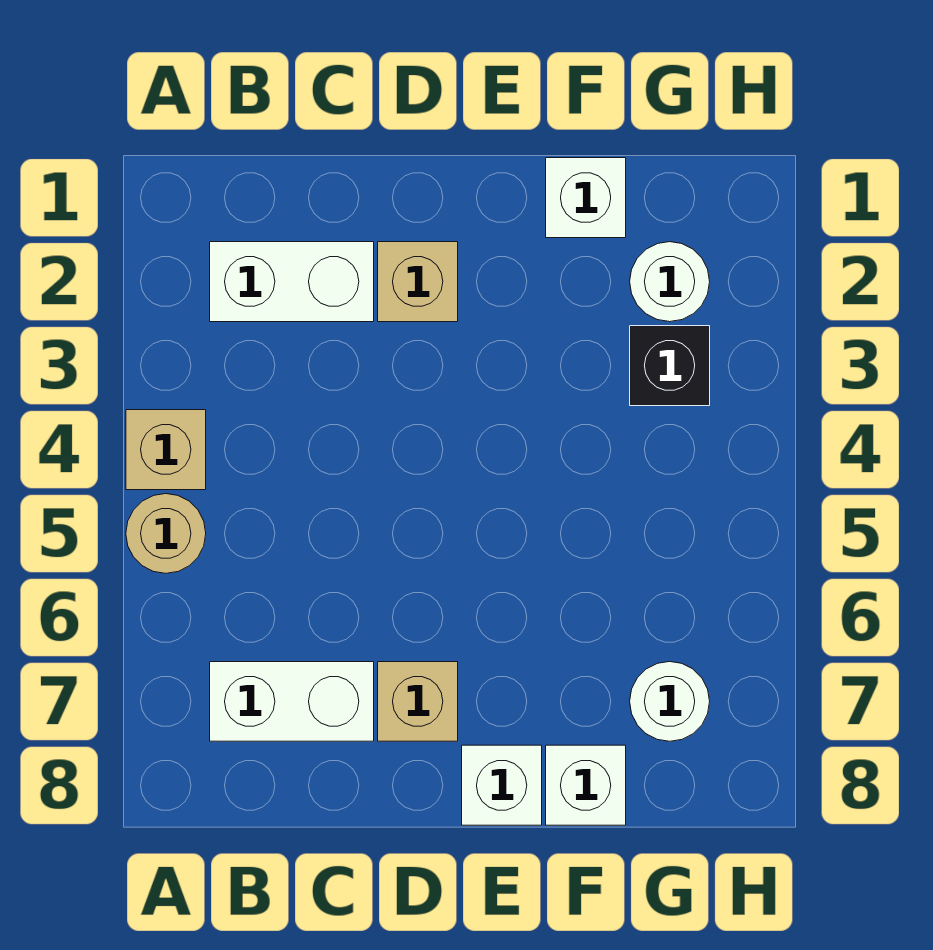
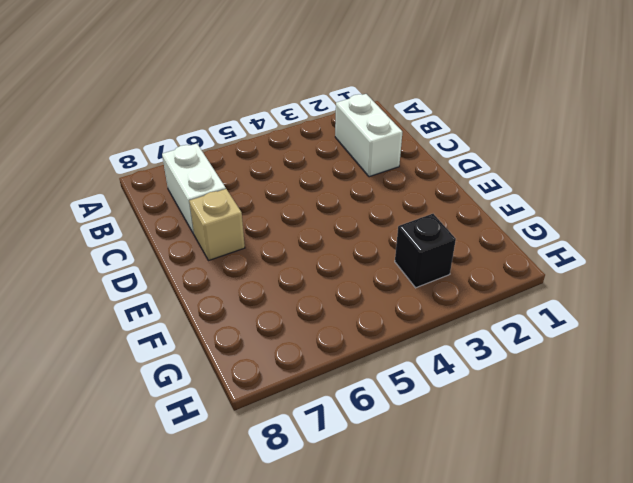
none -> tan 1x1 brick [126,410,206,490]
none -> tan 1x1 round brick [126,494,206,573]
none -> tan 1x1 brick [378,242,458,322]

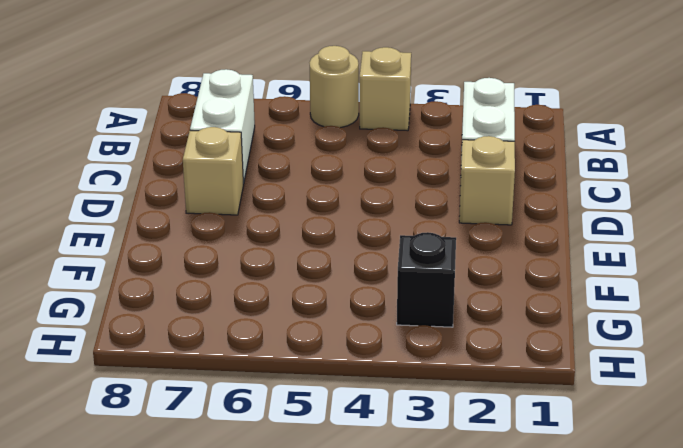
none -> white 1x1 brick [462,745,542,825]
none -> white 1x1 brick [546,158,626,238]
none -> white 1x1 brick [546,745,626,825]

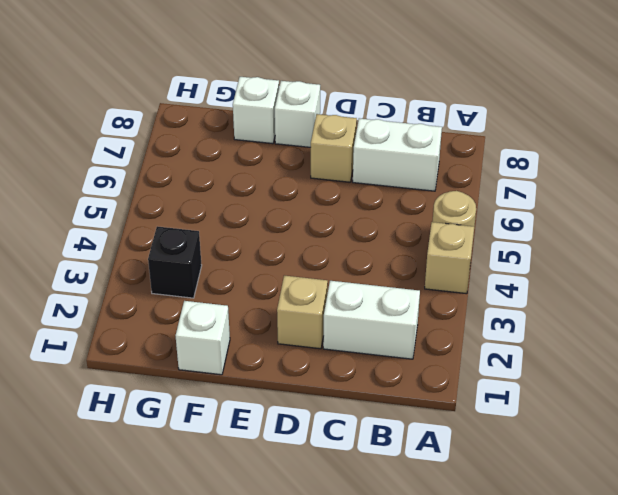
none -> white 1x1 round brick [630,242,710,322]
none -> white 1x1 round brick [630,662,710,741]

